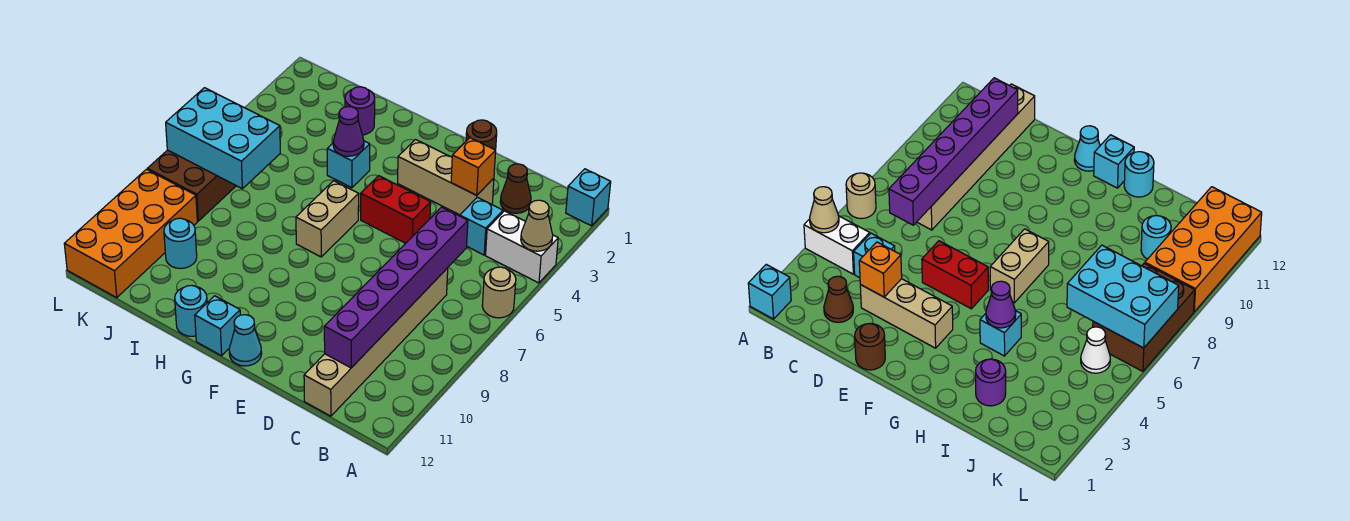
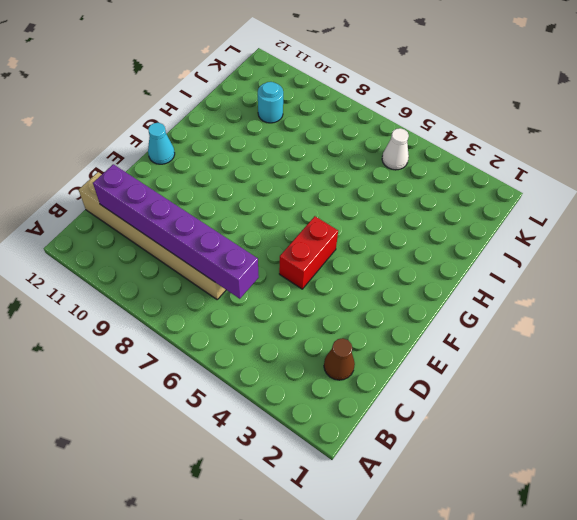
none -> cyan 1x1 brick [566,169,611,226]
none -> white 1x2 brick [486,211,558,283]
none -> tan 1x1 round brick [482,267,516,318]

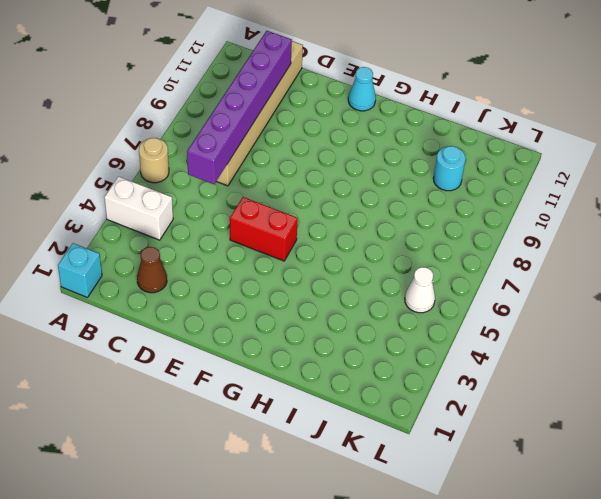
none -> cyan 1x1 brick [460,197,503,255]
none -> tan 1x3 brick [398,140,494,215]
none -> brown 1x1 round brick [466,120,497,150]

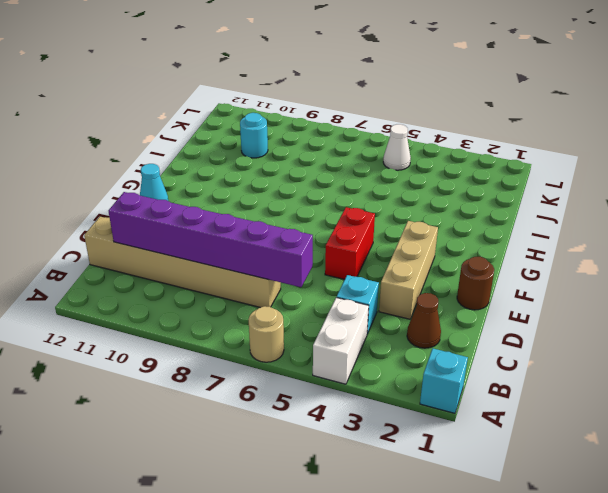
none -> tan 1x2 brick [296,181,359,257]
none -> cyan 1x1 brick [195,296,240,356]
none -> cyan 1x1 brick [327,141,370,188]

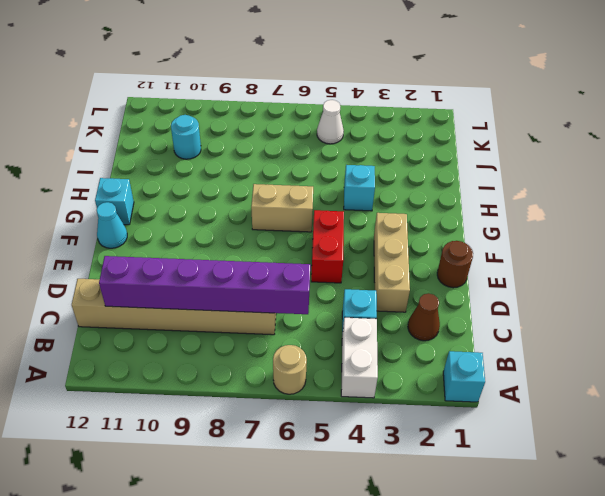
none -> cyan 1x1 round brick [175,285,207,336]
none -> purple 1x1 round brick [345,87,375,135]
none -> brown 2x3 brick [147,150,236,221]

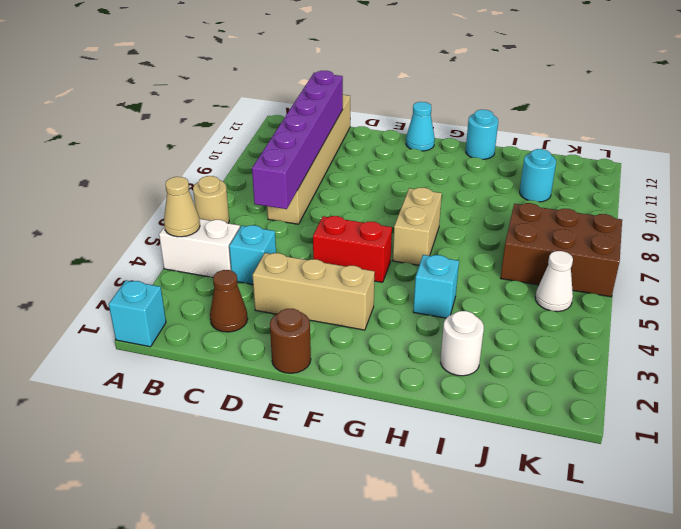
white 1x1 round brick [441,311,484,376] -> purple 1x1 round brick [345,87,375,135]
brown 2x3 brick [501,203,622,297] -> brown 2x3 brick turned to [147,150,236,221]
none -> cyan 1x1 brick [195,296,240,356]
none -> orange 2x4 brick [64,169,197,298]
none -> orange 1x1 brick [451,138,496,195]

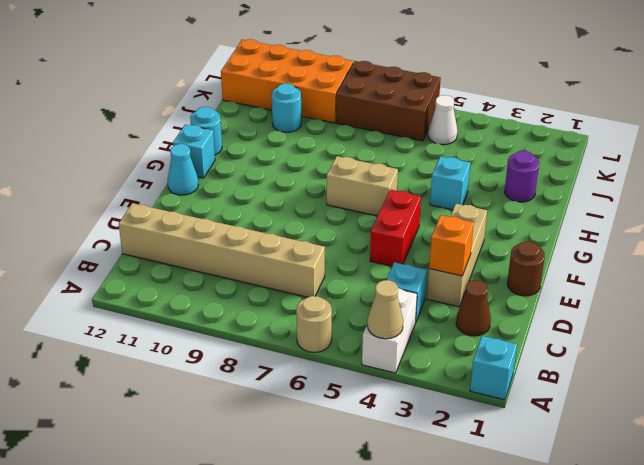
none -> purple 1x6 brick [324,207,468,368]
none -> purple 1x1 cone [333,106,364,156]
none -> cyan 2x3 brick [166,88,280,189]

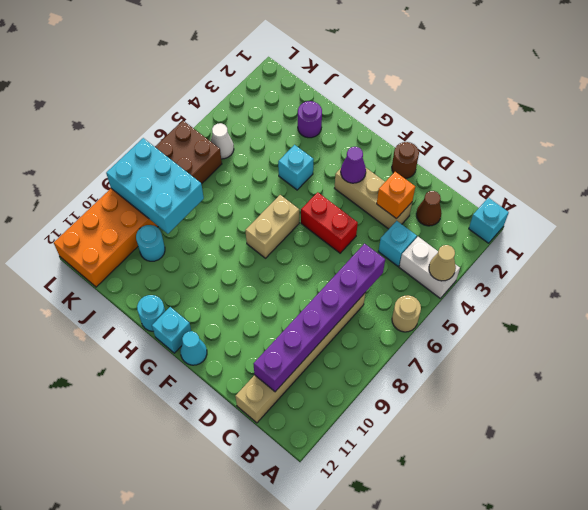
purple 1x1 cone [341,147,366,183] -> purple 1x1 cone moved to [333,106,364,156]
cyan 2x3 brick [106,138,204,234] -> cyan 2x3 brick moved to [166,88,280,189]

